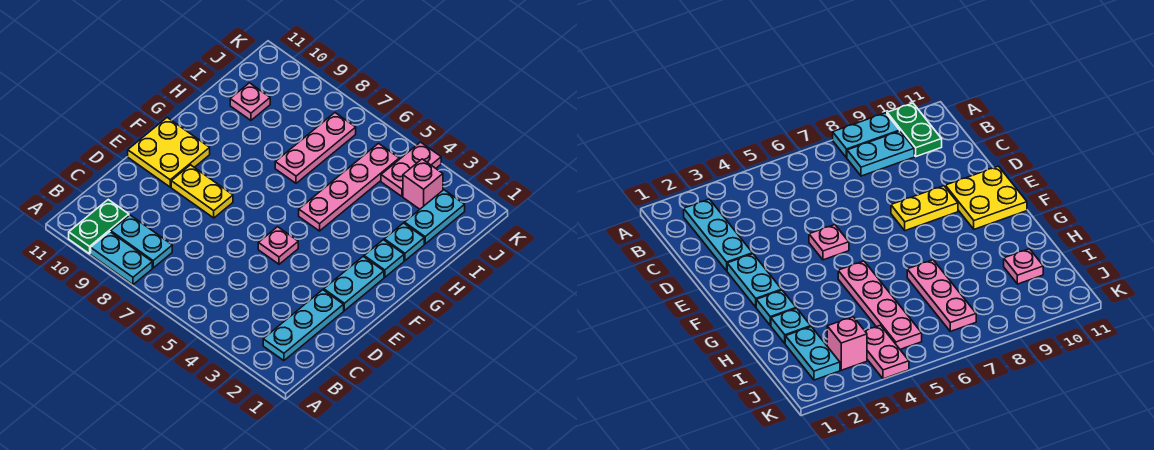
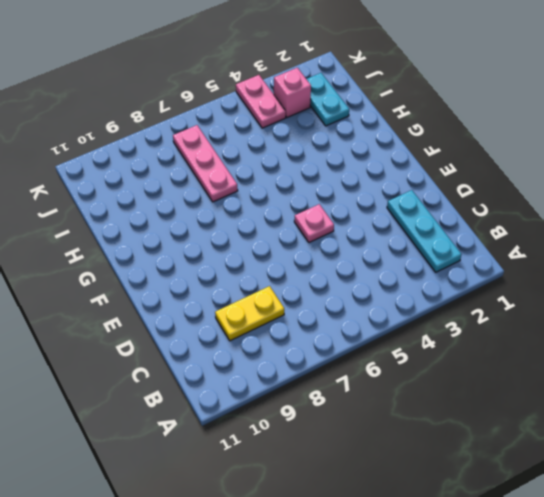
yellow 1x2 plate [215,286,284,341] -> yellow 1x2 plate moved to [171,165,233,218]
none -> cyan 1x2 plate [91,232,152,285]
none -> green 1x2 plate [69,200,129,254]
none -> cyan 1x2 plate [111,215,172,268]

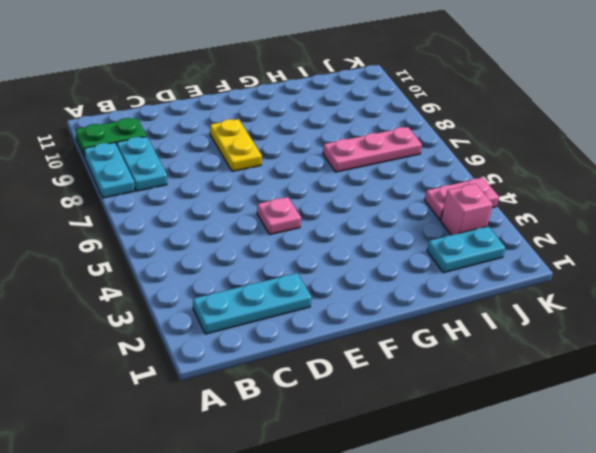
none -> cyan 1x2 plate [324,256,384,311]
none -> yellow 2x2 plate [128,118,210,187]
none -> cyan 1x1 plate [364,240,404,277]

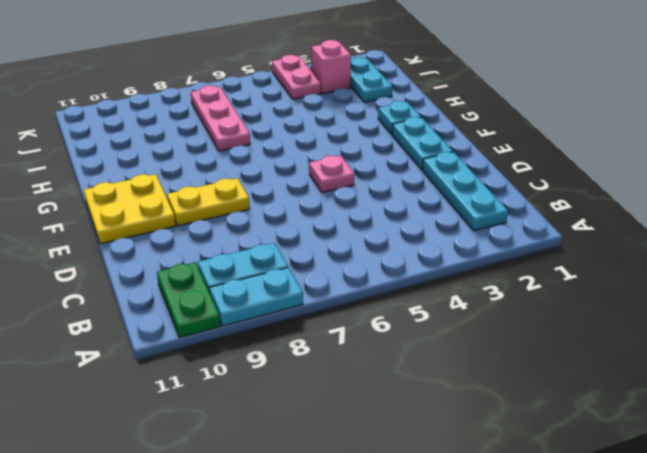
none -> pink 1x4 plate [299,143,399,231]
none -> cyan 1x1 plate [384,223,424,261]
none -> pink 1x1 plate [230,83,270,120]

